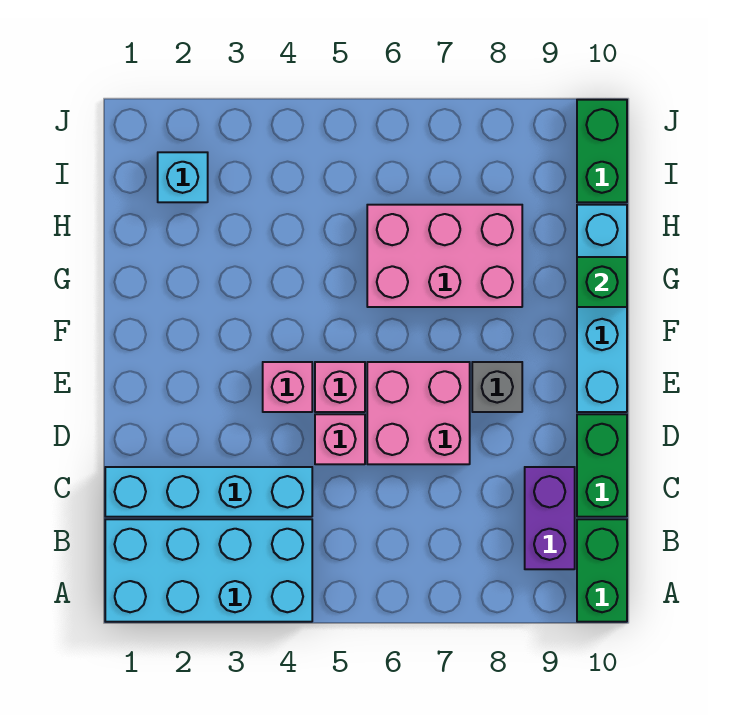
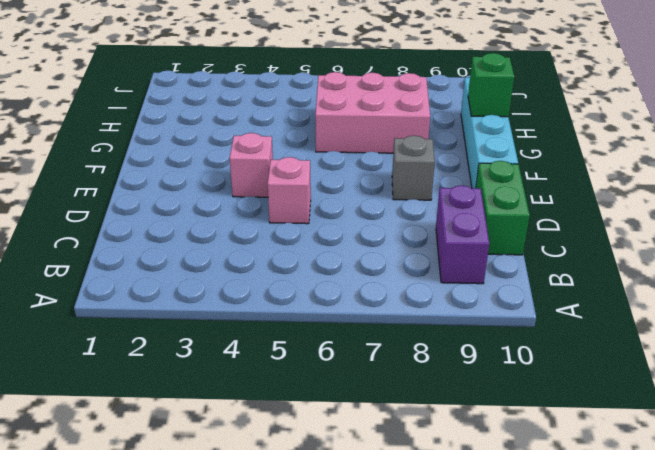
none -> cyan 2x4 brick [105,519,312,622]
none -> green 1x2 brick [577,519,627,622]
none -> cyan 1x4 brick [105,467,312,517]

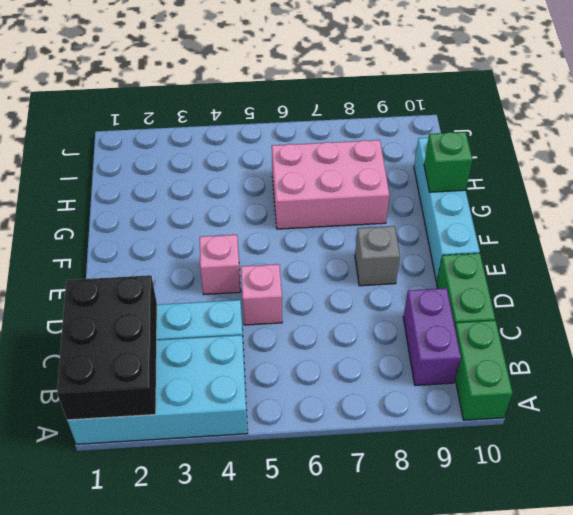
black 2x3 brick [57,275,157,420] -> none
none -> pink 2x2 brick [367,362,470,464]
none -> pink 1x1 brick [315,362,365,412]
none -> cyan 1x1 brick [158,152,208,202]

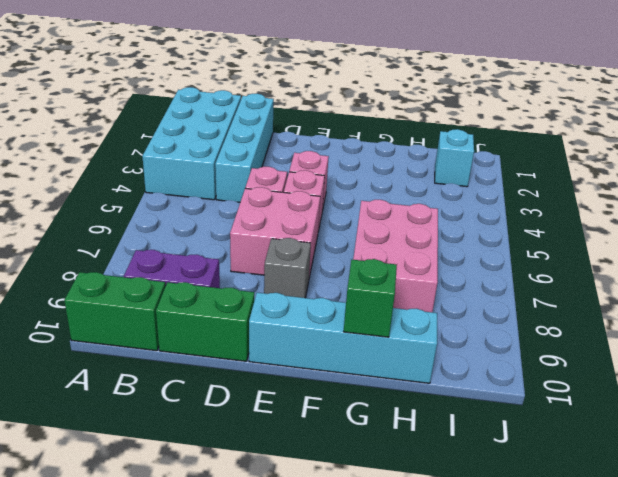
none -> green 1x2 brick [577,100,627,202]

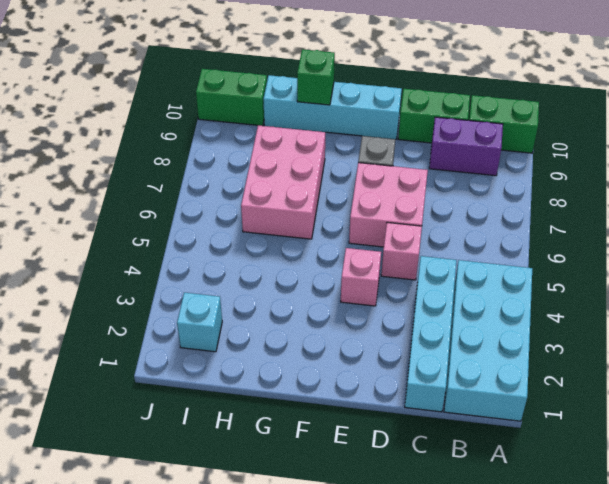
none -> pink 1x1 brick [315,362,365,412]

